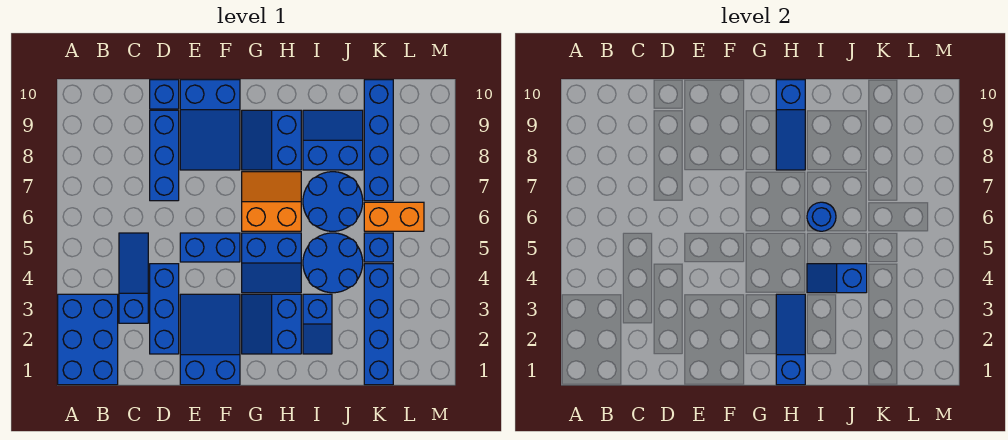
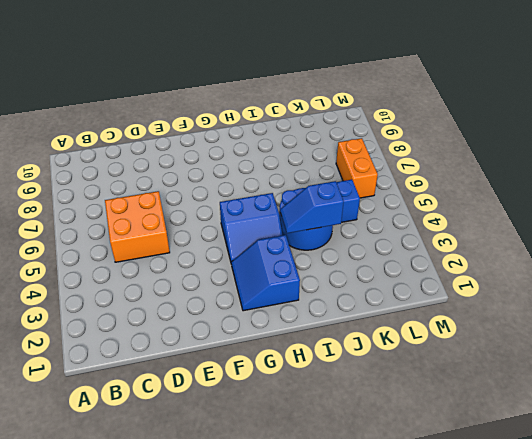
orange 2x2 brick [105,191,170,262] -> blue 1x3 slope [119,233,148,323]
orange 1x2 brick [336,138,378,198] -> orange 1x2 brick turned to [364,202,424,231]
none -> blue 2x3 brick [58,294,118,385]
none -> blue 1x3 brick [150,264,179,354]
none -> blue 1x3 brick [150,110,179,201]

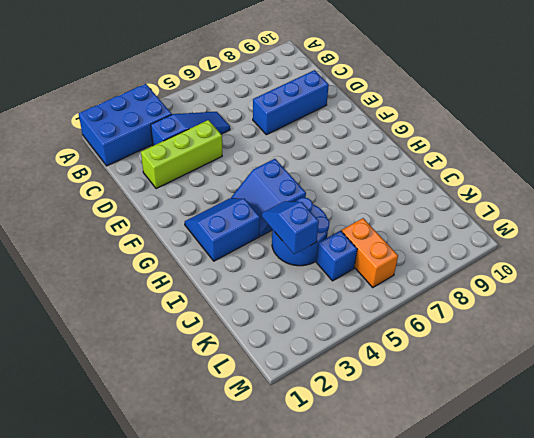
lime 1x3 brick [141,120,222,189] -> blue 1x3 brick [150,264,179,354]
none -> blue 1x1 brick [150,80,179,109]
none -> blue 2x3 slope [180,294,240,385]
none -> blue 1x2 brick [180,233,240,262]

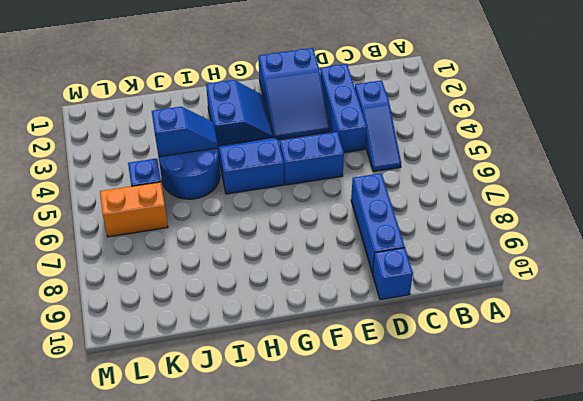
none -> blue 2x3 brick [58,294,118,385]
none -> blue 2x3 slope [180,80,240,170]
none -> orange 2x2 slope [242,172,301,231]

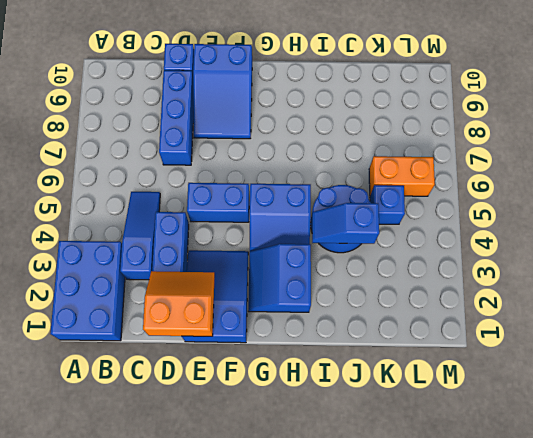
orange 2x2 slope [143,271,215,336] -> orange 2x2 slope moved to [242,172,301,231]
none -> blue 2x2 slope [242,110,301,170]
none -> blue 1x2 slope [303,294,332,354]
none -> blue 2x2 round brick [303,172,363,231]

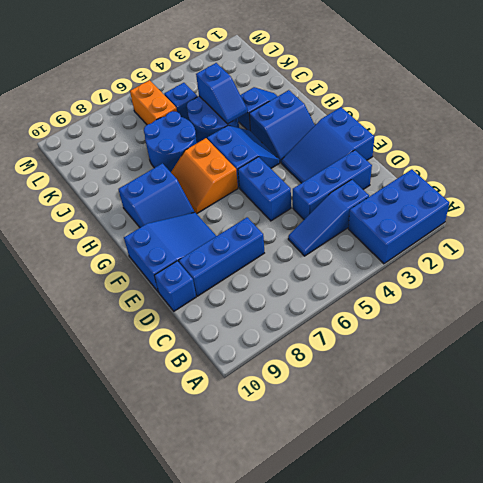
none -> blue 2x2 slope [303,110,363,170]
none -> blue 1x4 brick [364,264,393,385]
none -> blue 1x4 brick [364,80,393,201]

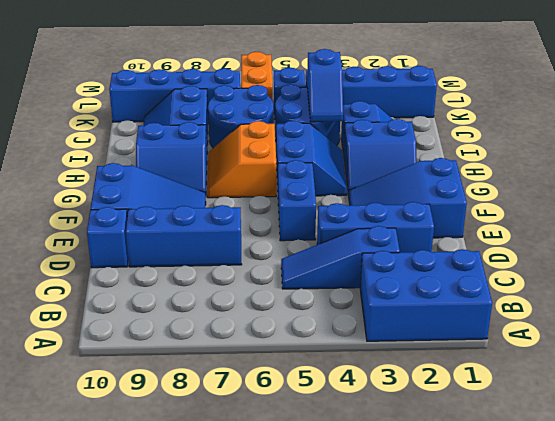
none -> blue 1x3 slope [776,294,805,385]
none -> blue 1x3 slope [776,80,805,170]
none -> blue 1x1 round brick [807,202,836,231]

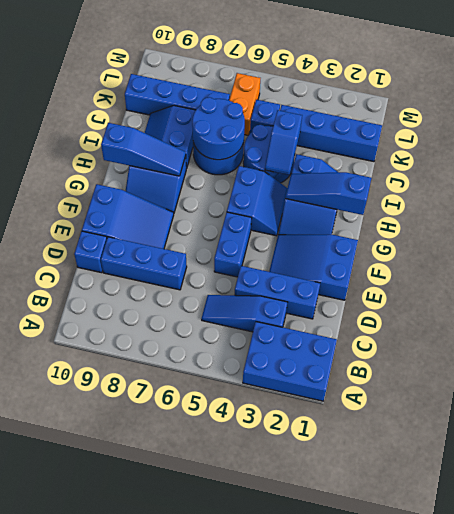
blue 2x2 round brick [192,97,245,160] -> blue 1x1 round brick [807,202,836,231]
none -> orange 2x2 slope [242,172,301,231]

